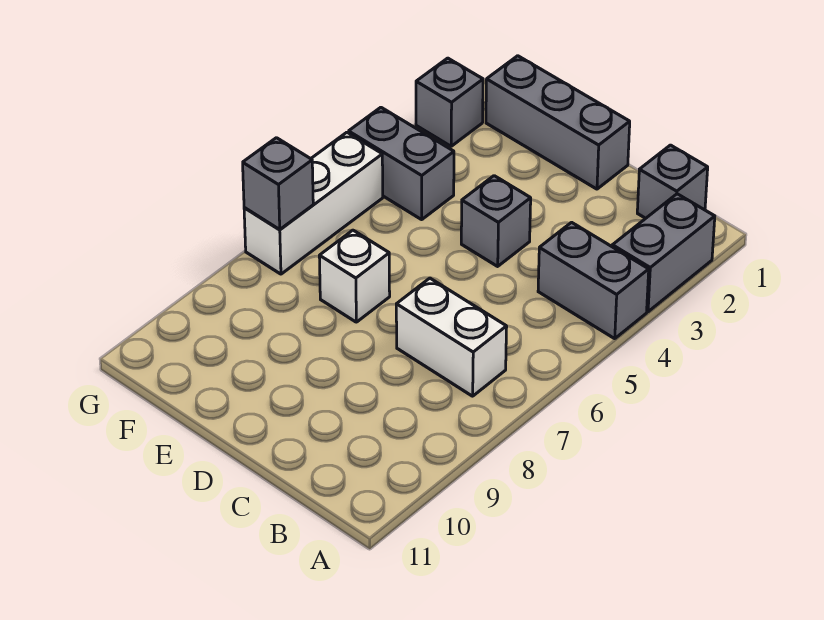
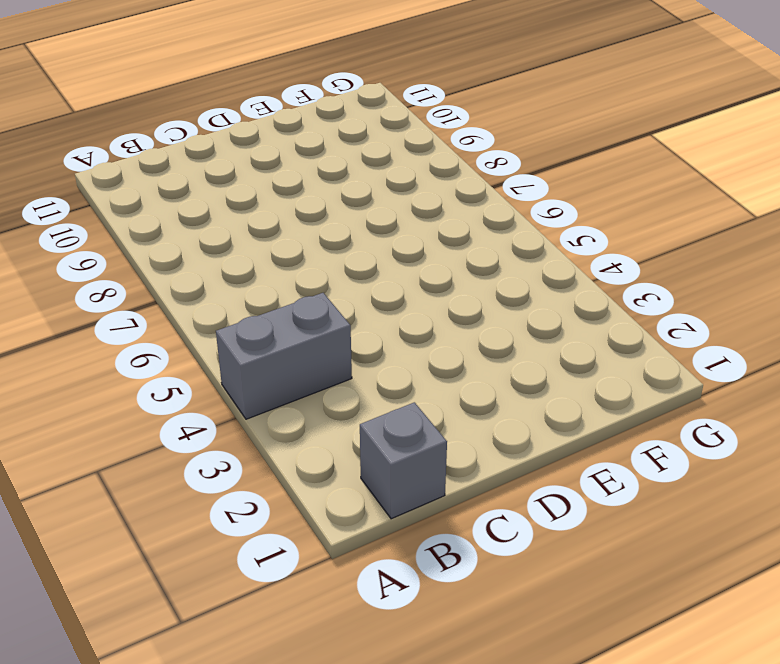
none -> grey 1x2 brick [612,194,715,312]
none -> white 1x2 brick [396,278,507,396]

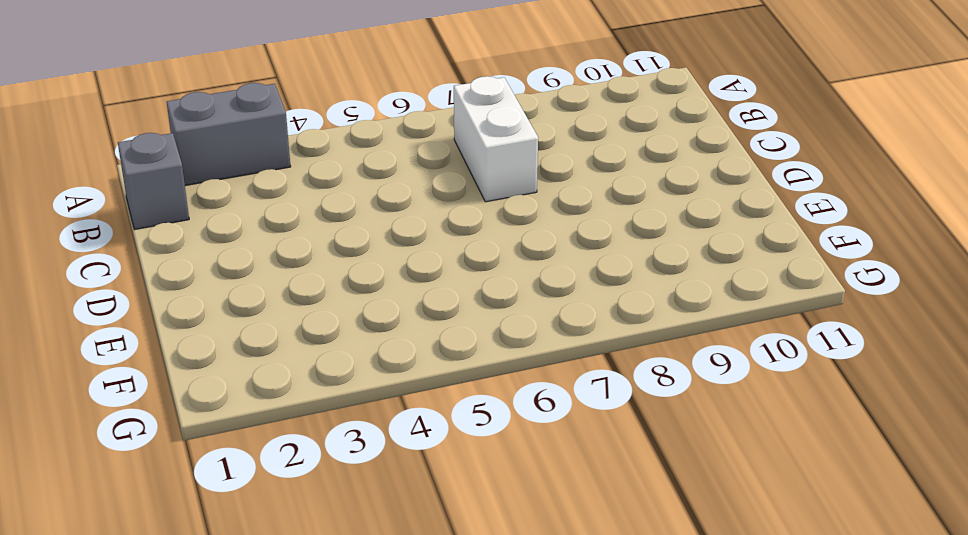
none -> grey 1x2 brick [538,222,649,339]
none -> grey 1x3 brick [486,56,630,189]

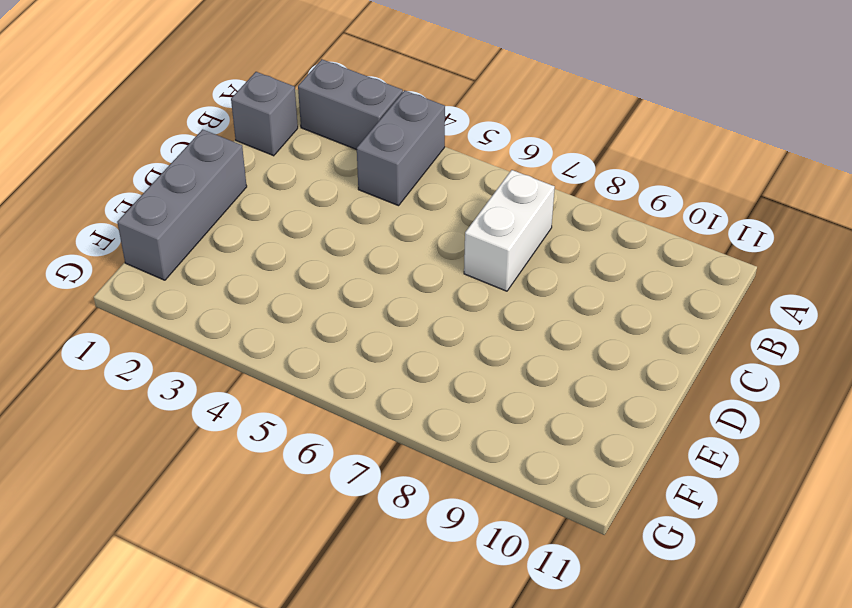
none -> grey 1x1 brick [461,176,531,266]
none -> white 1x1 brick [319,230,390,322]

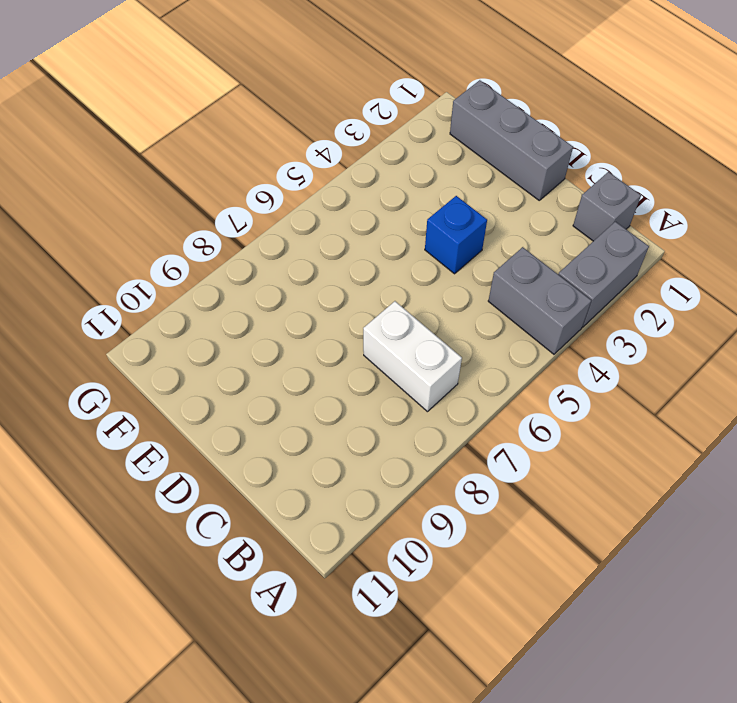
blue 1x1 brick [425,196,487,274] -> grey 1x1 brick [461,176,531,266]
none -> white 1x1 brick [319,230,390,322]
none -> grey 1x2 brick [349,107,454,220]

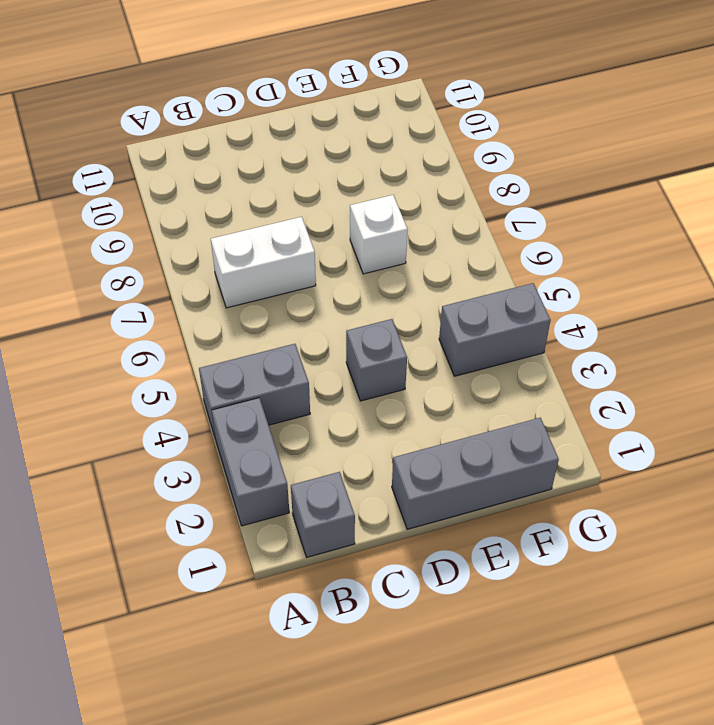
none -> grey 1x1 brick [416,58,483,146]
none -> white 1x3 brick [244,132,383,274]

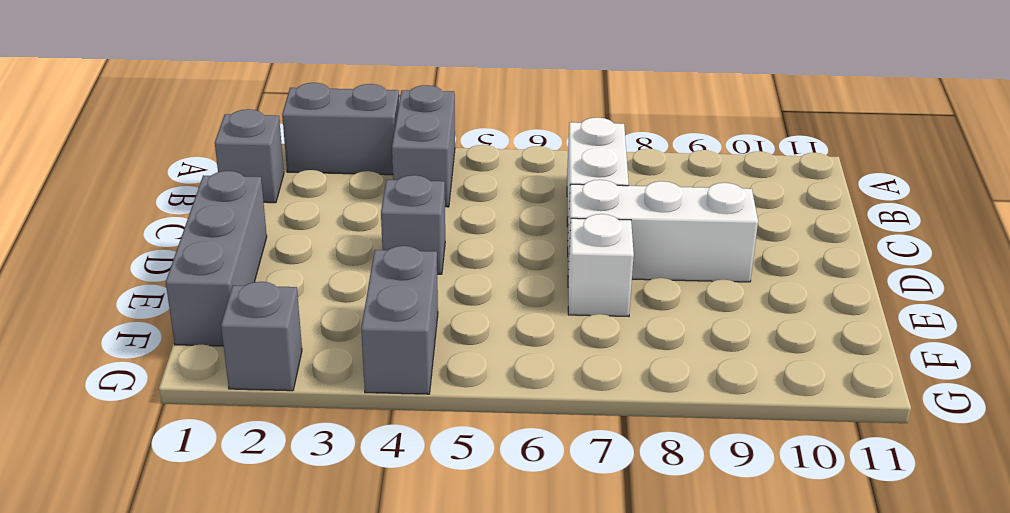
white 1x3 brick [568,180,758,282] -> white 1x3 brick moved to [244,132,383,274]
none -> grey 1x1 brick [243,138,313,230]

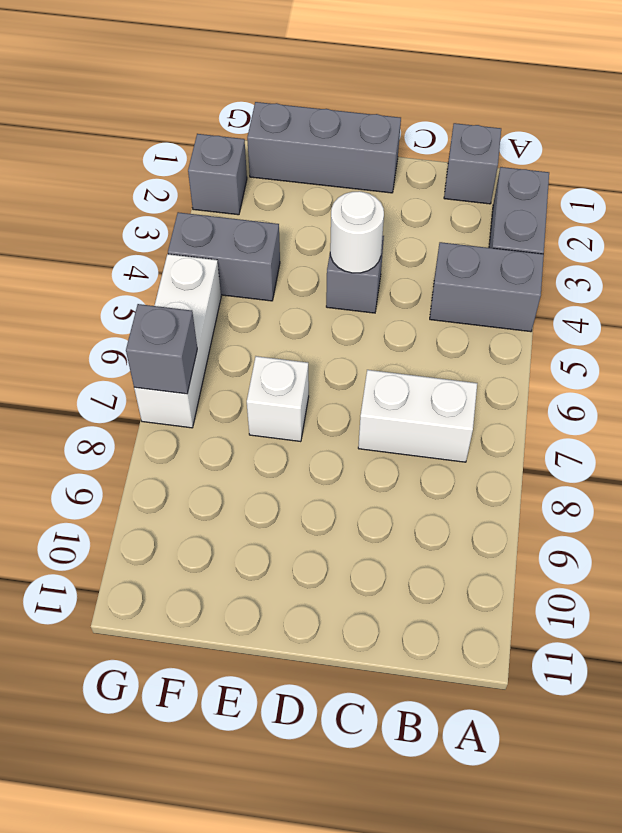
white 1x1 round brick [330,191,384,273] -> none

